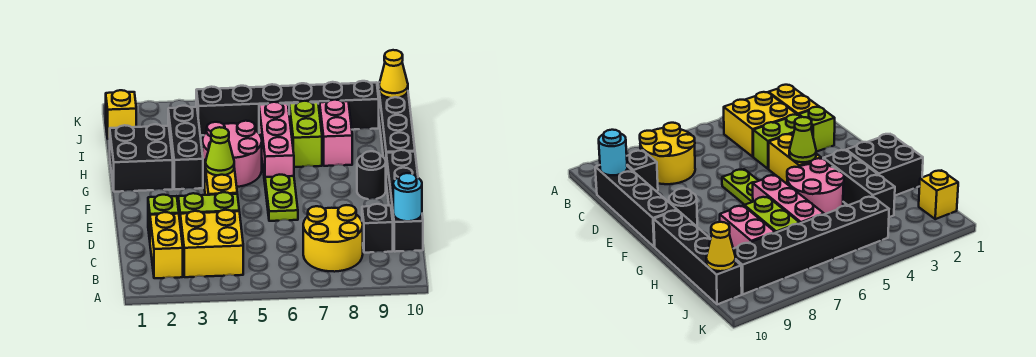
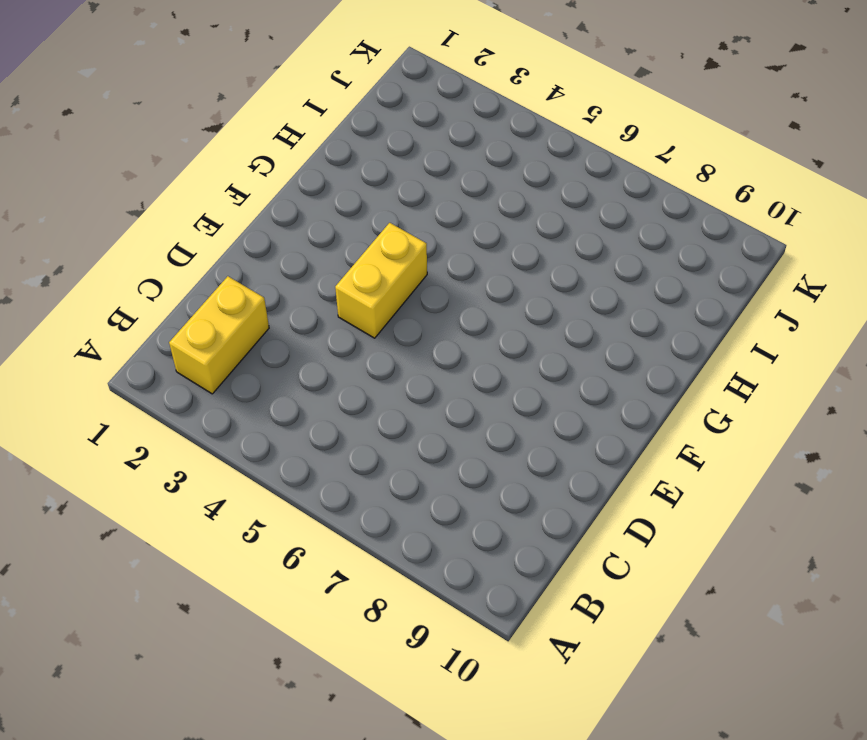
none -> yellow 2x2 brick [180,210,243,277]
none -> yellow 2x2 round brick [303,205,363,272]
none -> black 1x1 brick [362,204,393,253]

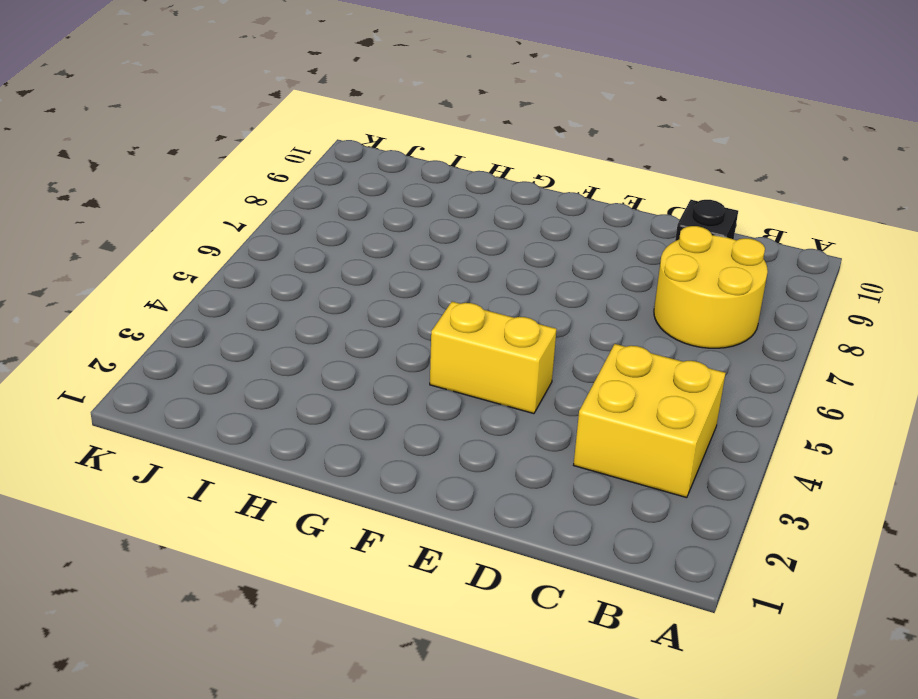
none -> yellow 1x2 brick [150,212,183,278]
none -> black 1x4 brick [386,150,423,252]
none -> lime 1x1 brick [148,195,179,239]

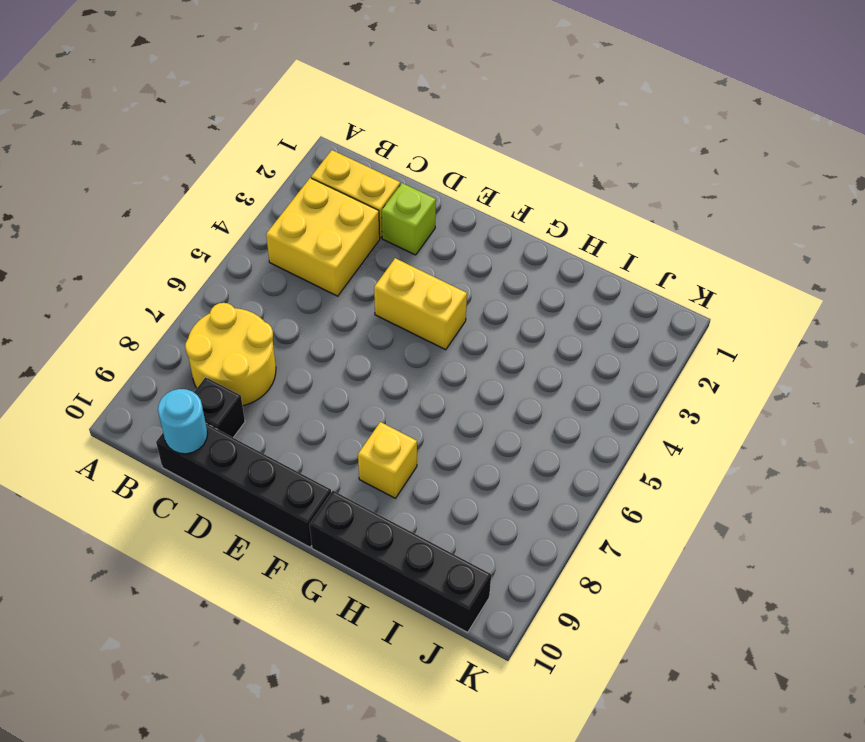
yellow 1x1 brick [358,422,417,498] -> yellow 1x1 brick moved to [106,90,136,139]
none -> lime 1x2 brick [178,192,239,219]
none -> lime 1x2 plate [265,175,298,221]
none -> black 1x1 round brick [357,151,386,199]

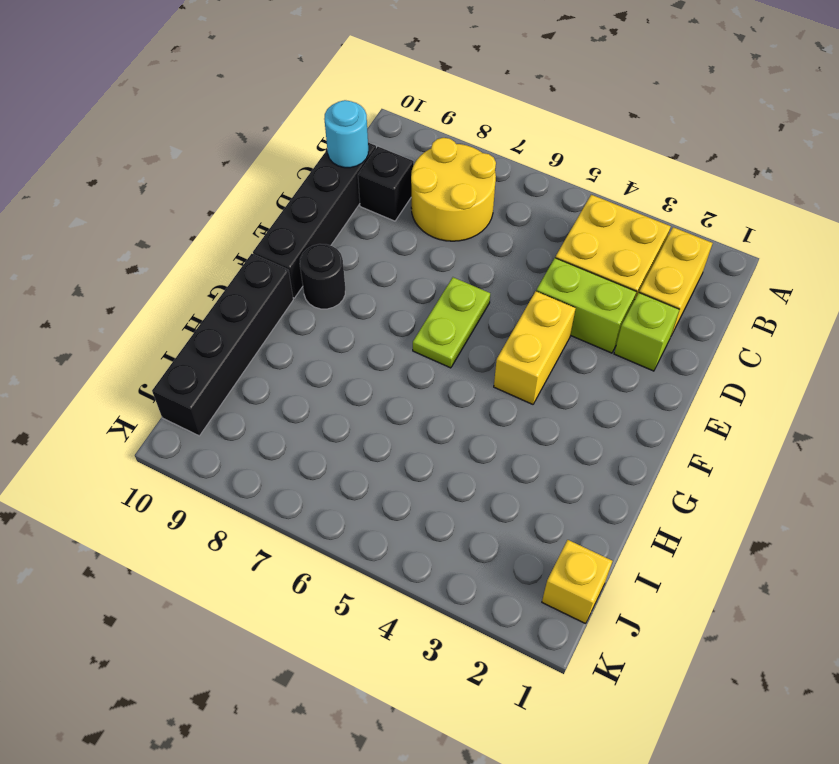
none -> black 2x2 brick [110,124,173,192]
none -> black 1x3 brick [168,106,203,189]
none -> pink 2x2 round brick [202,121,262,187]

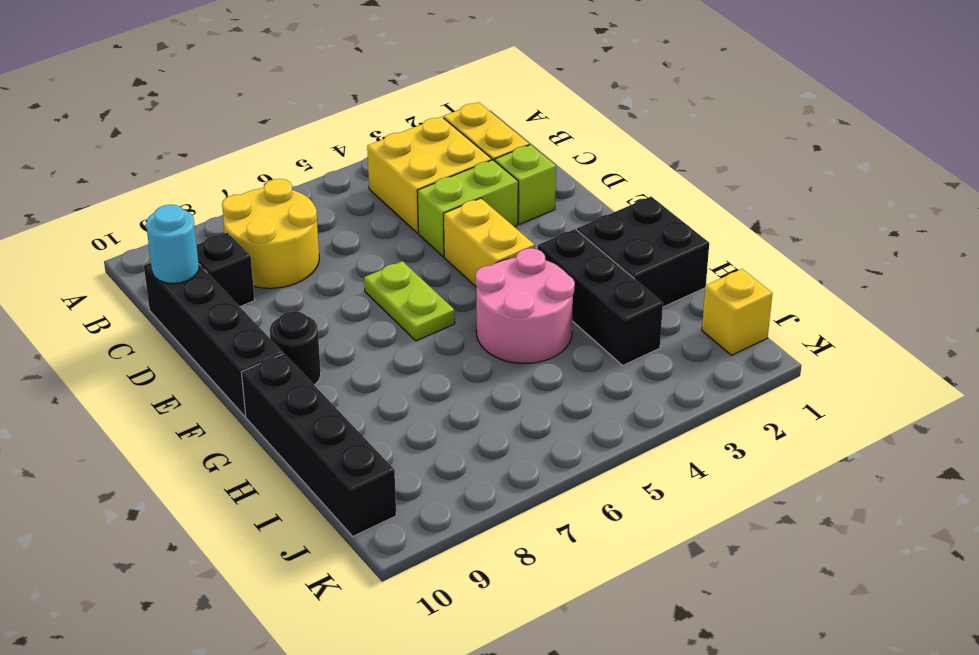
none -> pink 1x3 brick [259,102,294,181]
none -> lime 1x2 brick [289,101,322,167]
none -> pink 1x2 brick [320,100,352,166]

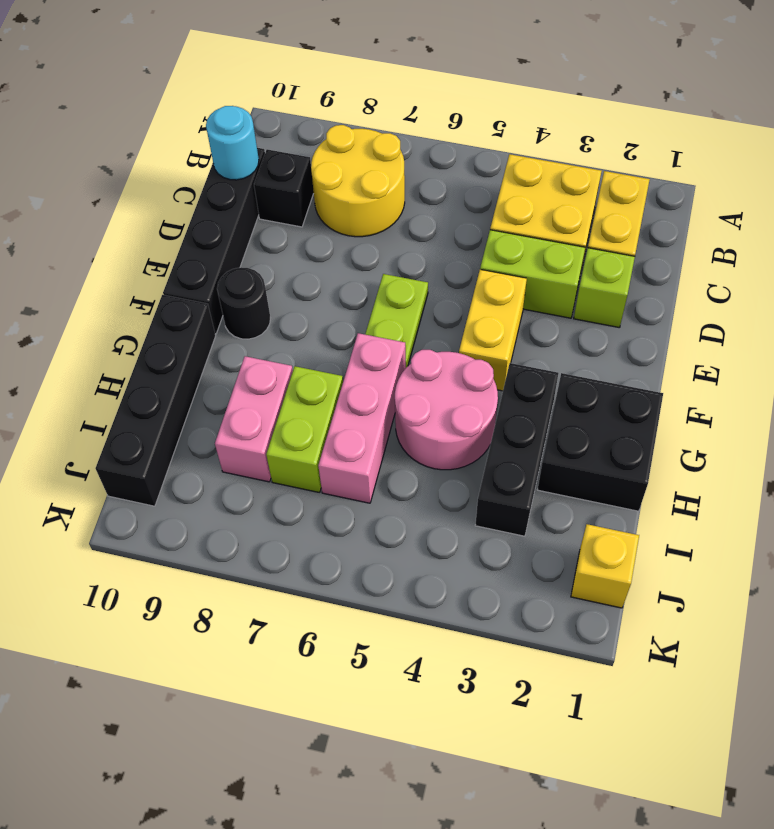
none -> black 1x6 brick [196,81,379,135]
none -> lime 1x1 cone [206,127,234,175]
none -> yellow 1x1 cone [379,50,408,98]

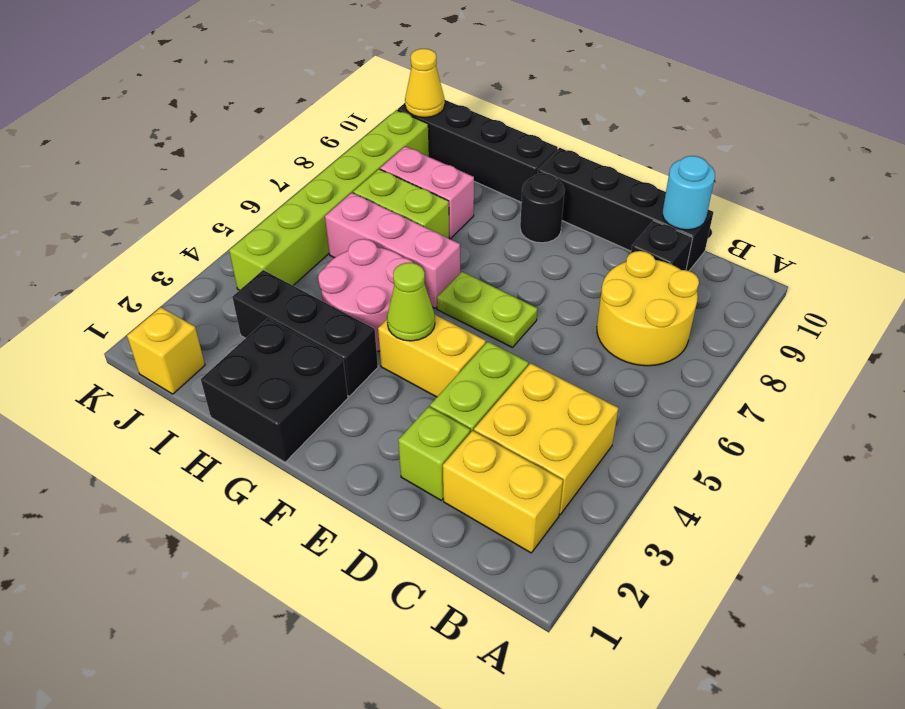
lime 1x6 brick [229,110,429,290] -> black 1x6 brick [196,81,379,135]

